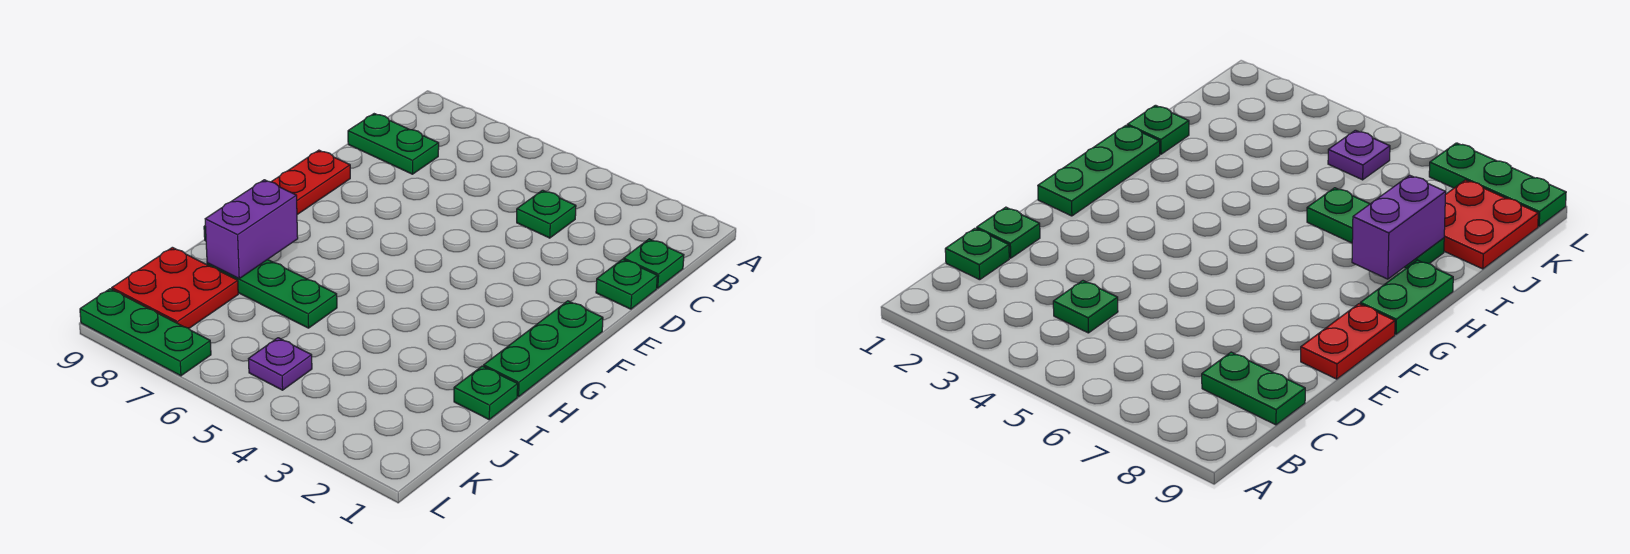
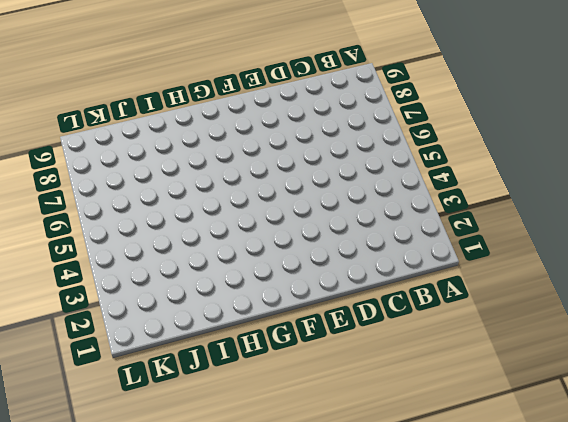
none -> green 1x1 plate [624,239,684,288]
none -> green 1x1 plate [517,190,576,238]
none -> green 1x2 plate [348,114,439,174]

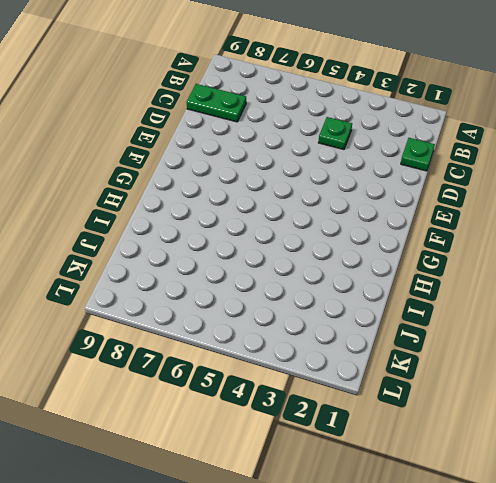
none -> green 1x1 plate [596,259,657,309]
none -> red 1x2 plate [271,150,350,215]
none -> green 1x3 plate [484,301,603,397]

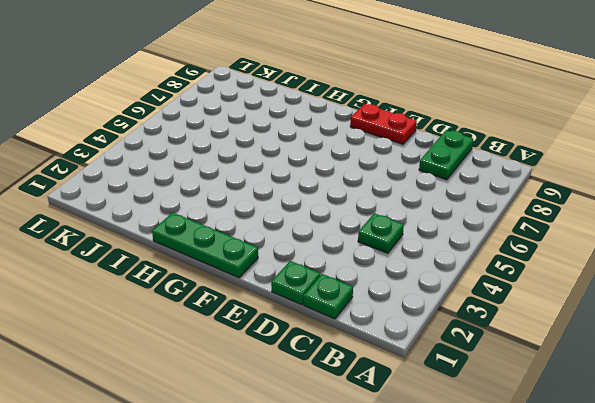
none -> green 1x2 plate [1360,260,1453,334]
none -> green 1x1 plate [454,366,518,419]
none -> green 1x3 plate [207,260,337,328]

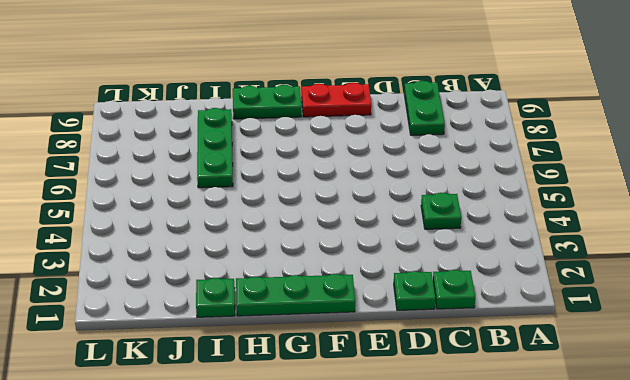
none -> red 2x2 plate [112,247,238,328]
none -> purple 1x1 plate [249,338,312,390]
none -> green 1x3 plate [80,289,211,376]

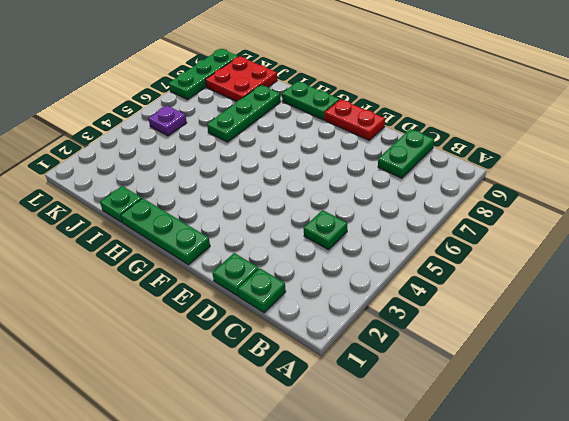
none -> purple 1x2 brick [205,180,298,278]

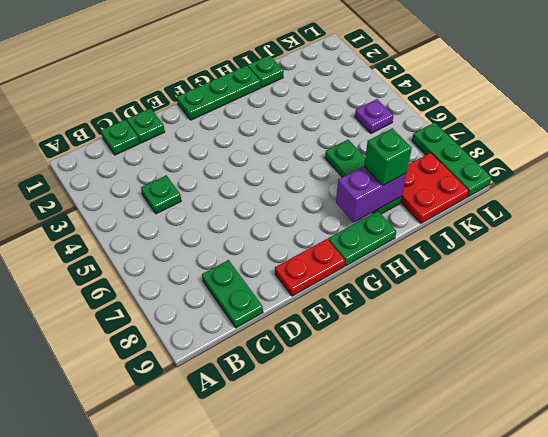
green 1x1 brick [364,128,412,186] -> none

